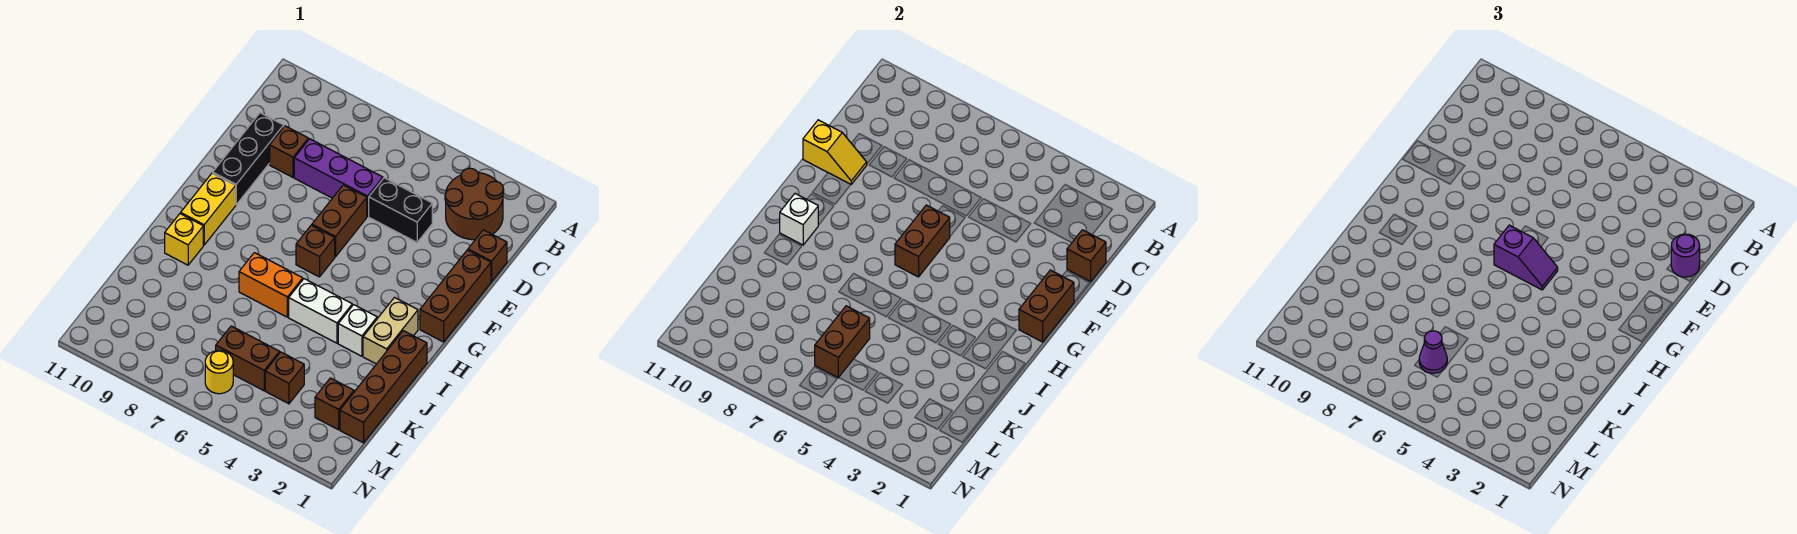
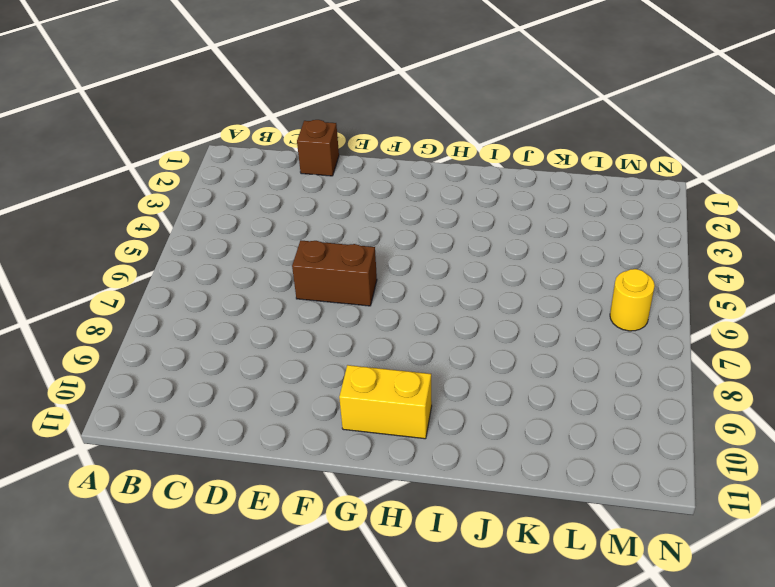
none -> brown 2x2 round brick [445,168,504,240]
none -> black 1x2 brick [369,178,432,242]
none -> purple 1x3 brick [294,139,383,216]

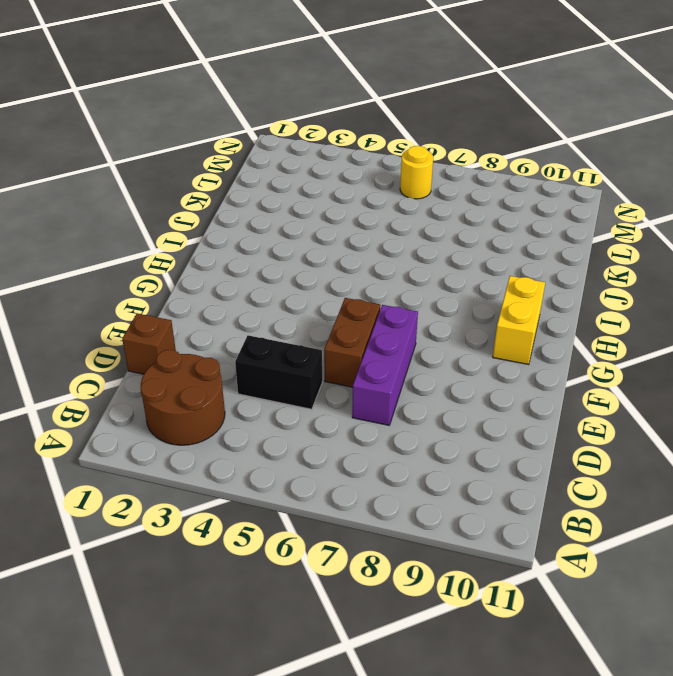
purple 1x3 brick [352,305,418,425] -> purple 1x3 brick turned to [294,139,383,216]
none -> brown 1x1 brick [270,126,308,177]
none -> black 1x3 brick [213,113,284,205]
none -> brown 1x3 brick [420,250,491,342]

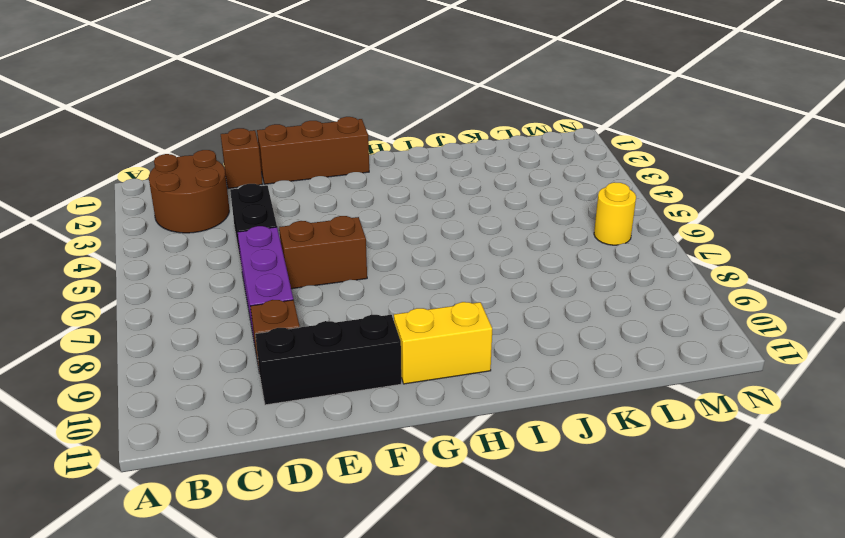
none -> brown 1x1 brick [296,225,335,277]
none -> tan 1x2 brick [363,298,418,364]
none -> brown 1x4 brick [340,331,427,443]

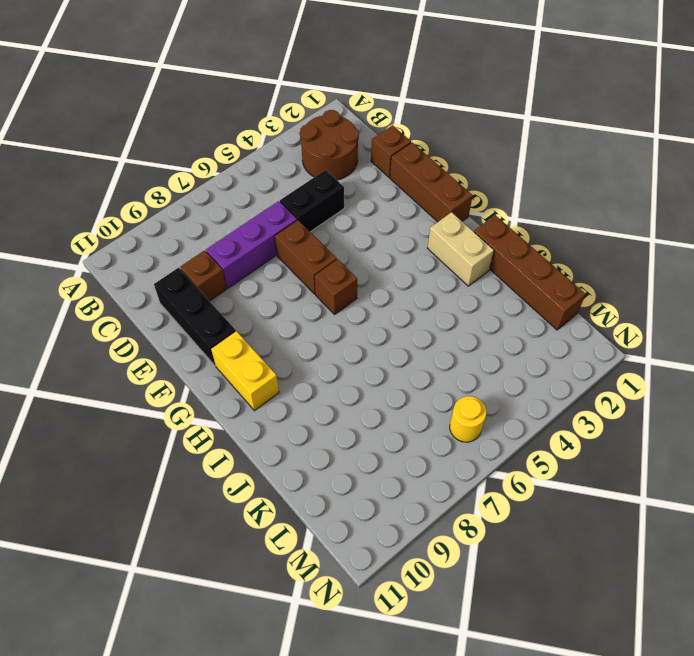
none -> white 1x1 brick [338,305,377,356]
none -> white 1x2 brick [289,279,352,343]
none -> orange 1x2 brick [239,253,303,317]

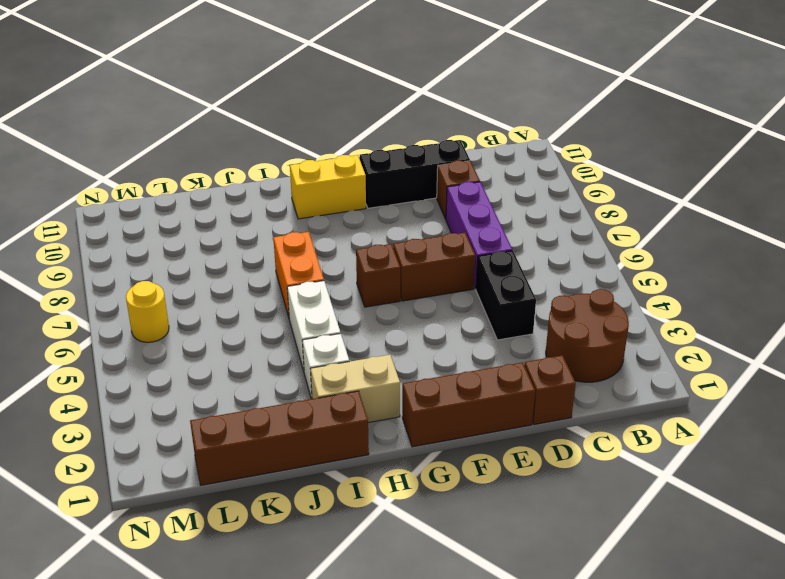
none -> yellow 1x1 brick [165,214,203,265]
none -> brown 1x1 brick [315,378,354,430]
none -> brown 1x1 brick [265,352,304,404]

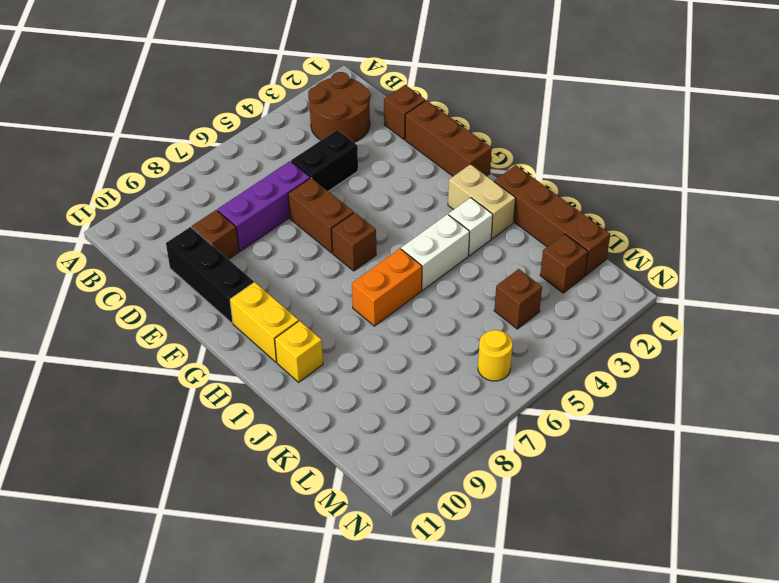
none -> brown 1x2 brick [216,326,280,391]
none -> brown 1x1 brick [1067,230,1106,281]
none -> yellow 1x2 slope [803,120,867,184]

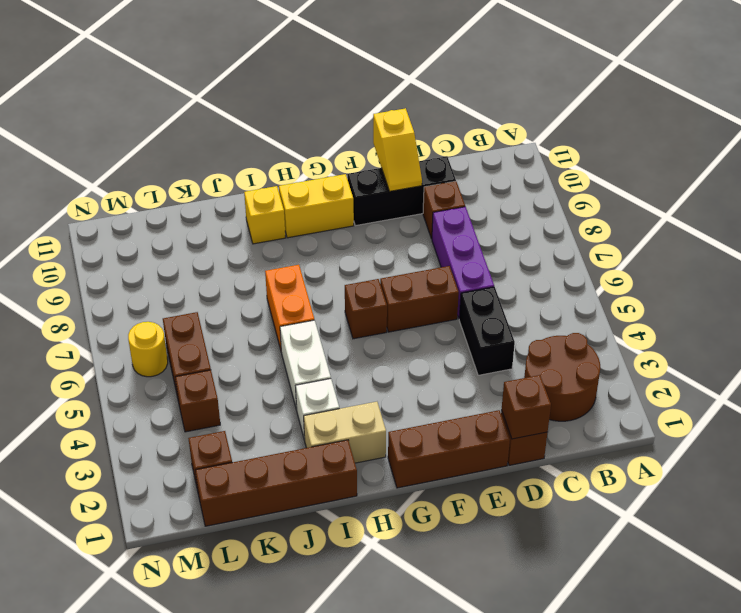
none -> brown 1x2 brick [1019,270,1074,342]
none -> brown 1x2 brick [895,205,950,277]
none -> white 1x1 brick [780,194,818,245]

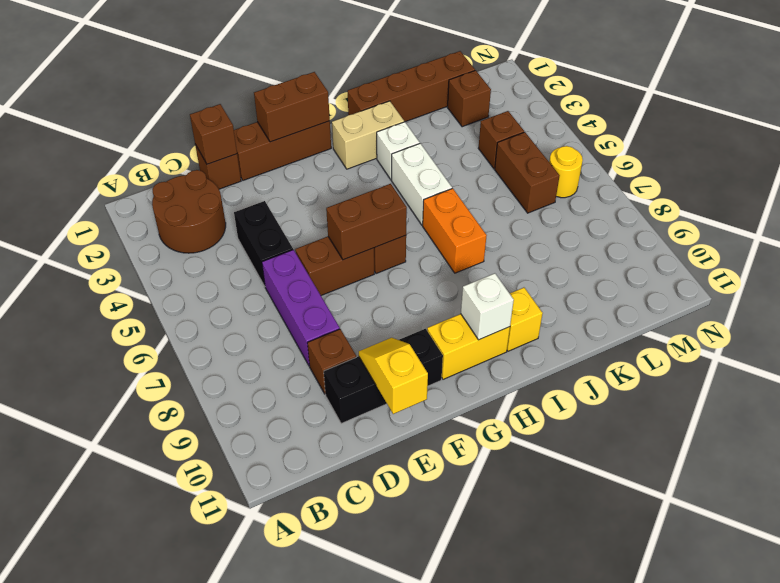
none -> brown 1x2 brick [815,306,870,378]
none -> purple 1x1 round brick [1671,234,1700,277]
none -> purple 1x2 slope [1494,225,1558,290]

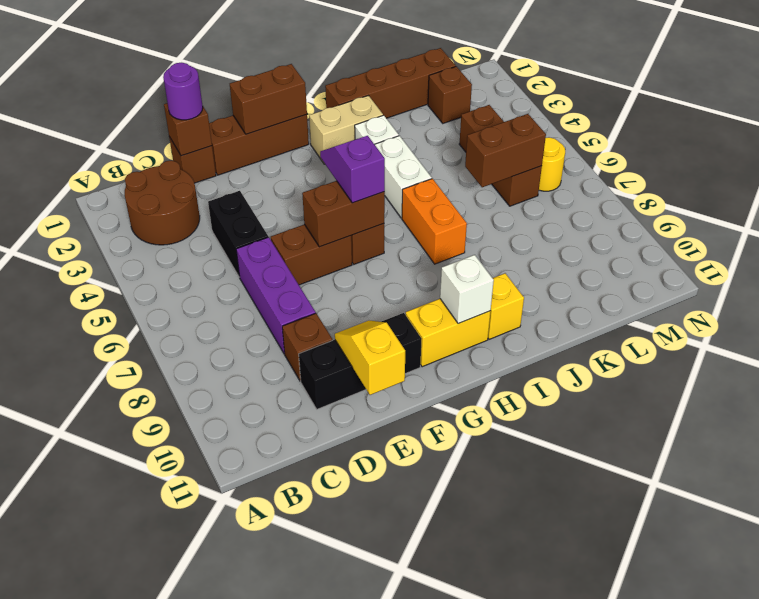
none -> purple 1x1 cone [1419,331,1447,373]

